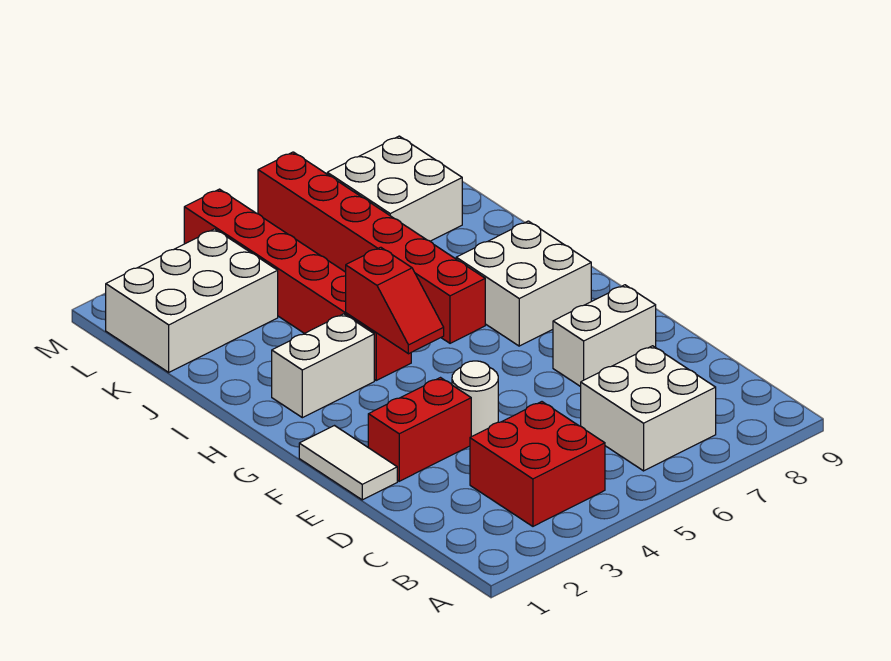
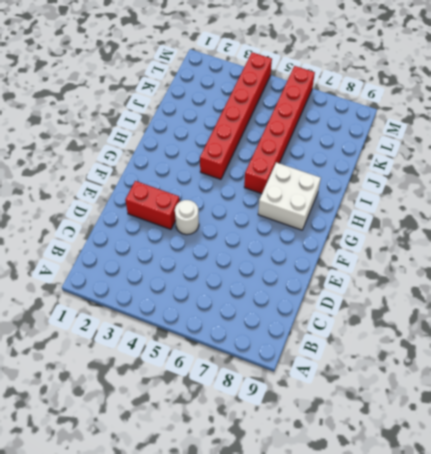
none -> red 2x2 brick [470,402,605,526]
none -> white 2x2 brick [581,346,716,471]
none -> white 1x2 tile [299,426,397,500]

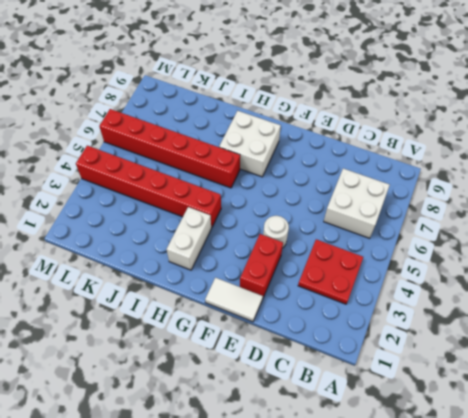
red 2x2 plate [298,239,363,304] -> red 2x2 brick [470,402,605,526]
none -> white 1x2 brick [553,285,656,387]
none -> white 2x3 brick [106,229,278,372]
none -> white 2x2 brick [327,136,462,241]

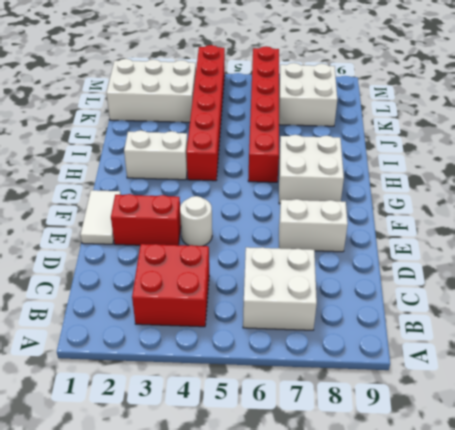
none -> red 1x2 slope [346,247,444,354]

